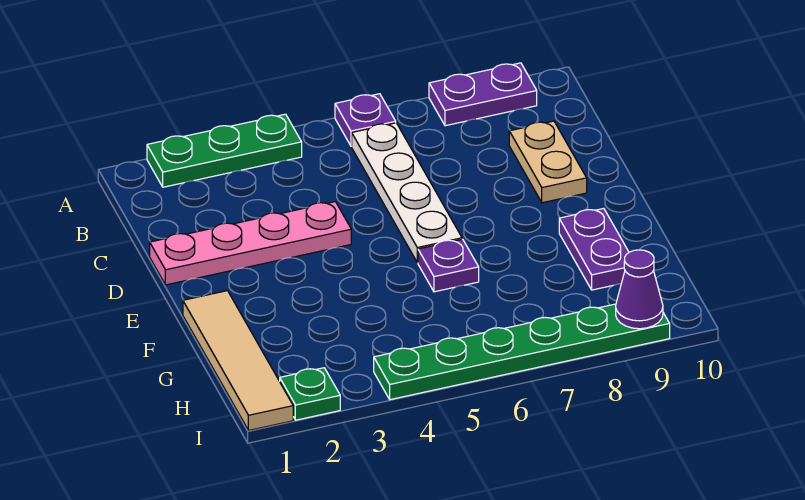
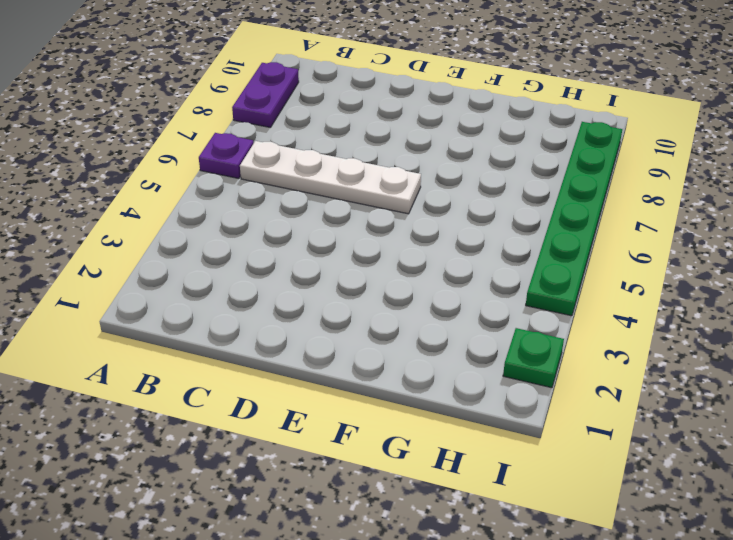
none -> green 1x3 plate [147,114,302,187]
none -> tan 1x2 plate [509,121,587,203]
none -> pink 1x4 plate [150,202,351,285]

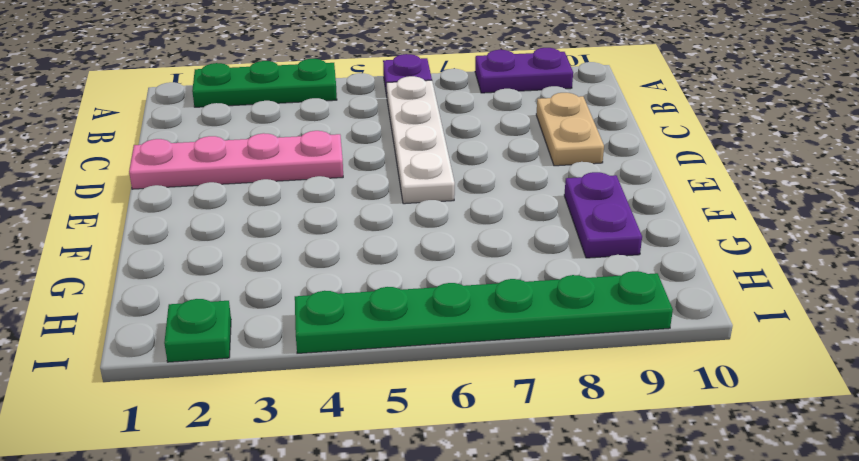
none -> tan 1x4 tile [183,291,293,430]
none -> purple 1x1 plate [418,239,479,292]
none -> purple 1x1 cone [616,250,663,329]

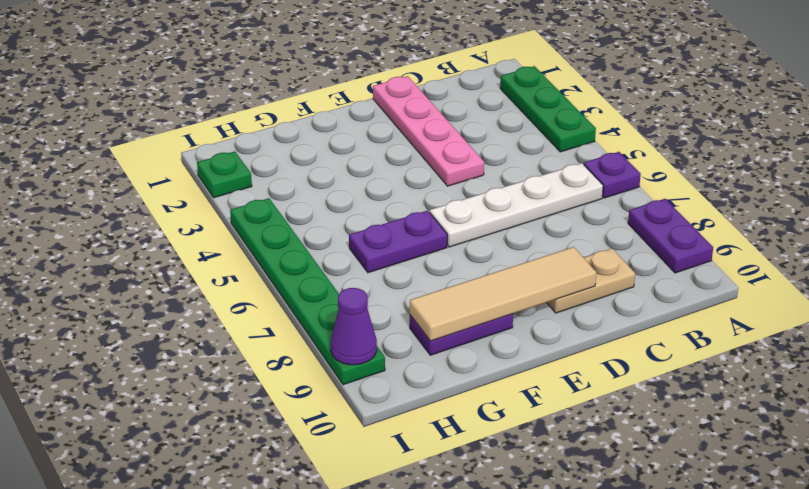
tan 1x4 tile [410,247,596,341] -> tan 1x4 tile moved to [183,291,293,430]
purple 1x2 plate [349,211,447,273] -> purple 1x1 plate [418,239,479,292]

